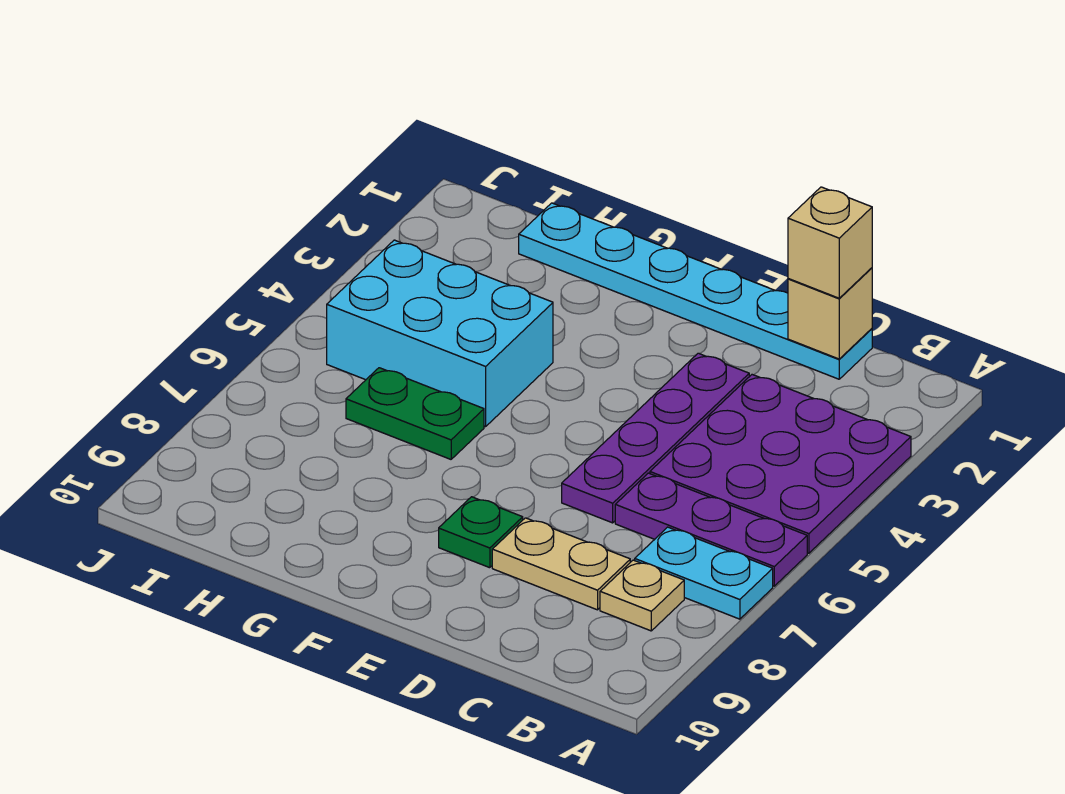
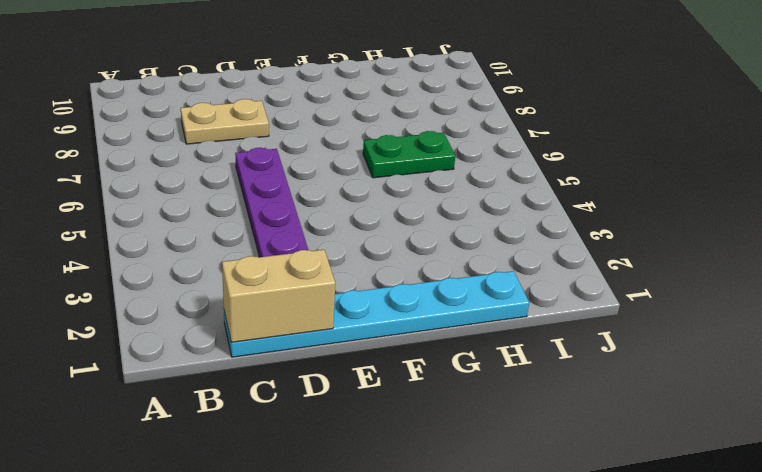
tan 1x2 brick [222,250,335,342] -> tan 1x1 brick [788,268,872,359]
none -> purple 3x3 plate [650,375,911,553]
none -> purple 1x3 plate [615,473,807,586]
none -> cyan 1x2 plate [635,527,773,619]

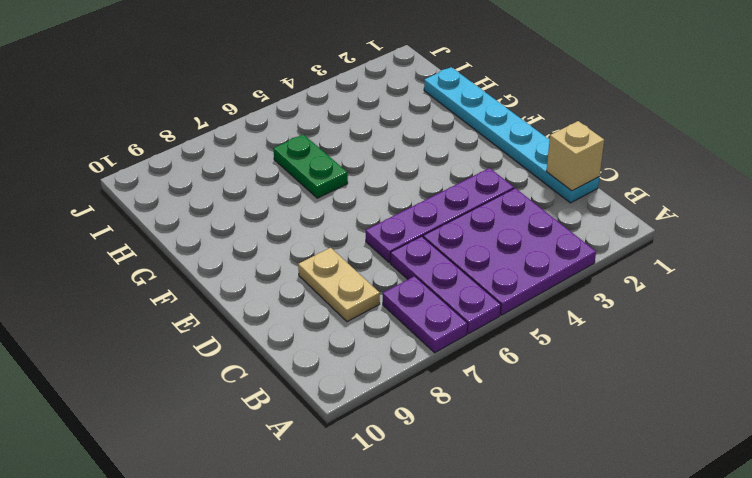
purple 1x2 plate [383,276,468,353] -> cyan 1x2 plate [635,527,773,619]
none -> tan 1x1 plate [600,560,684,631]
none -> green 1x1 plate [439,497,523,568]
none -> cyan 2x3 brick [327,240,553,427]

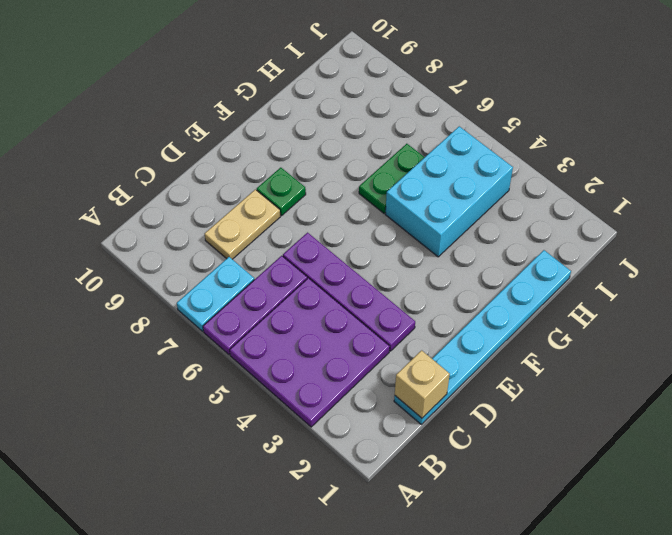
none -> tan 1x1 plate [600,560,684,631]
none -> tan 1x1 brick [788,187,872,298]

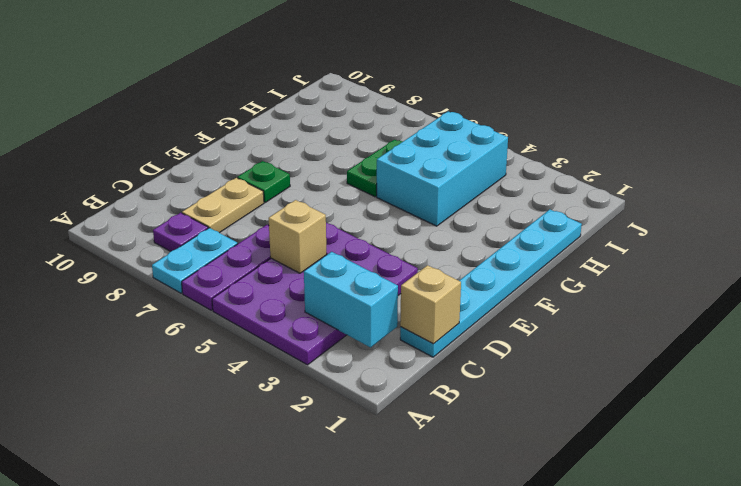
cyan 1x2 brick [304,252,398,347] -> none
purple 1x1 plate [153,213,208,251] -> tan 1x1 plate [600,560,684,631]
tan 1x1 brick [269,200,327,273] -> tan 1x1 brick moved to [788,187,872,298]

